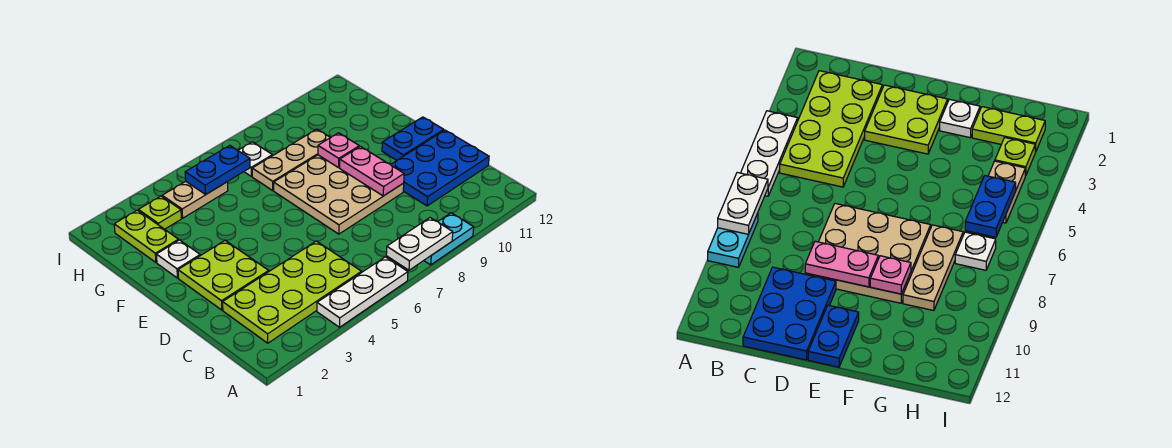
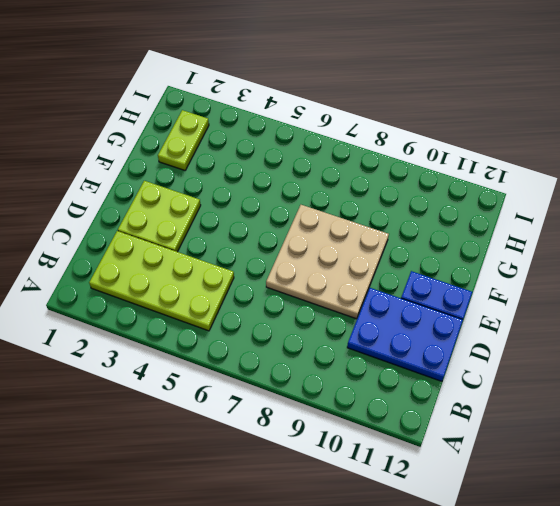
none -> white 1x3 plate [317,257,408,327]
none -> cyan 1x2 plate [424,213,474,265]
none -> white 1x1 plate [156,240,200,278]

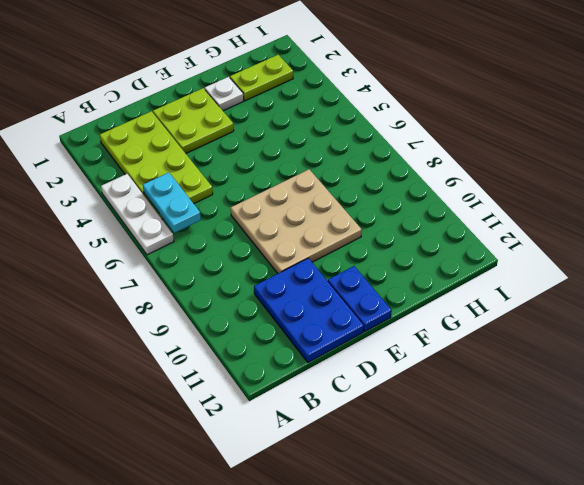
cyan 1x2 plate [143,173,201,233] -> cyan 1x2 plate moved to [424,213,474,265]
none -> tan 1x3 plate [252,129,331,190]
none -> lime 1x1 plate [138,196,181,229]
none -> tan 1x2 plate [162,181,228,218]

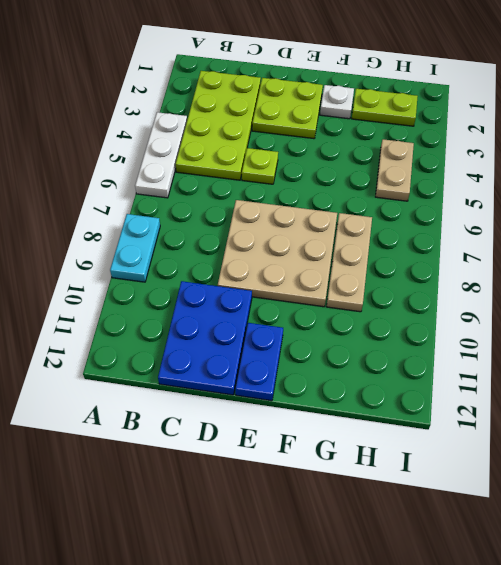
lime 1x1 plate [242,148,278,184] -> lime 1x1 plate moved to [138,196,181,229]
none -> white 1x1 plate [238,142,272,176]
none -> white 1x2 plate [386,218,453,270]
none -> pink 1x2 plate [340,146,404,196]

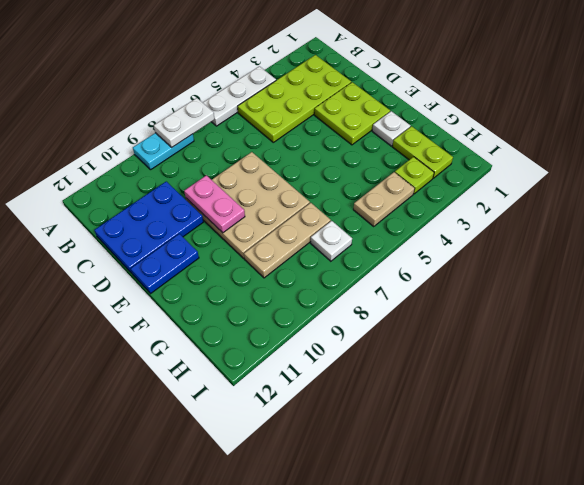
none -> pink 1x1 plate [318,133,359,168]
none -> blue 1x2 plate [185,146,250,195]

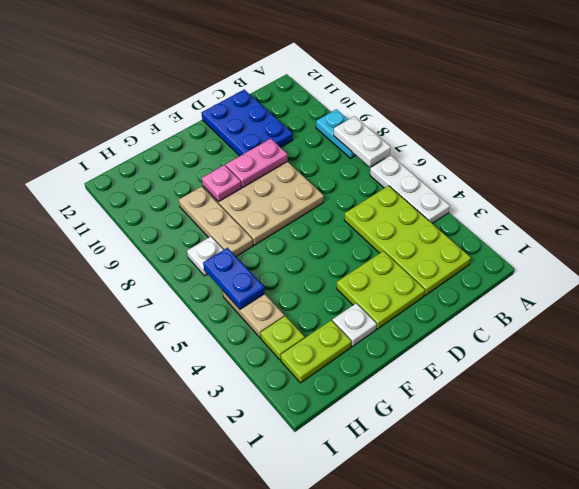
none -> blue 1x2 plate [382,117,444,160]

